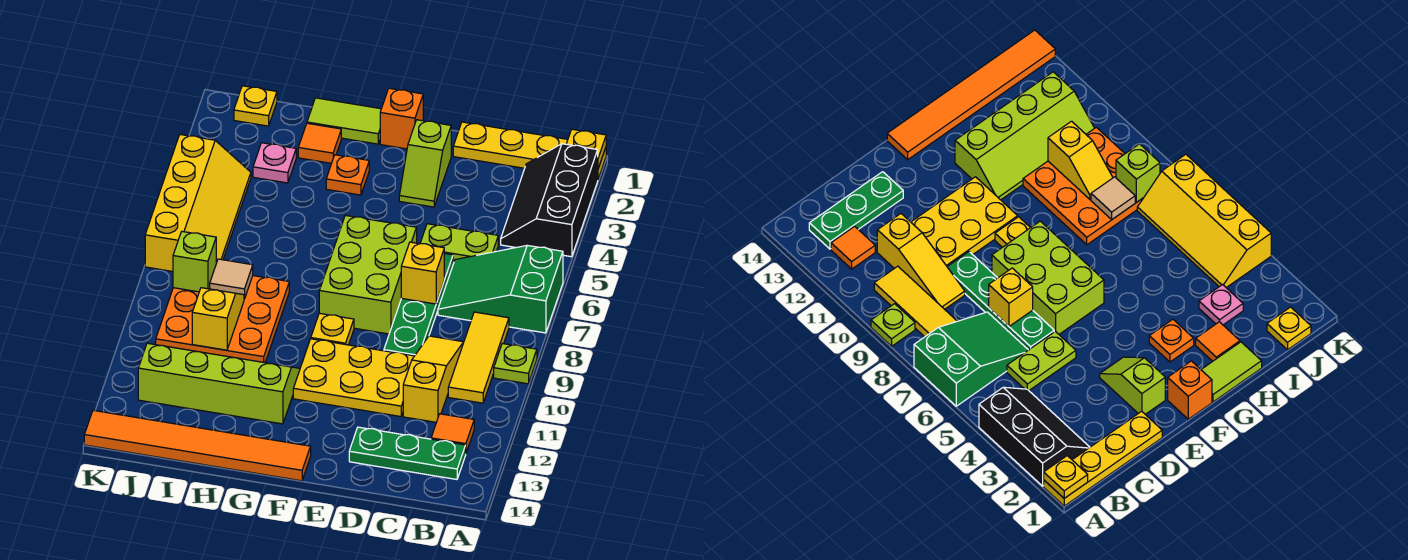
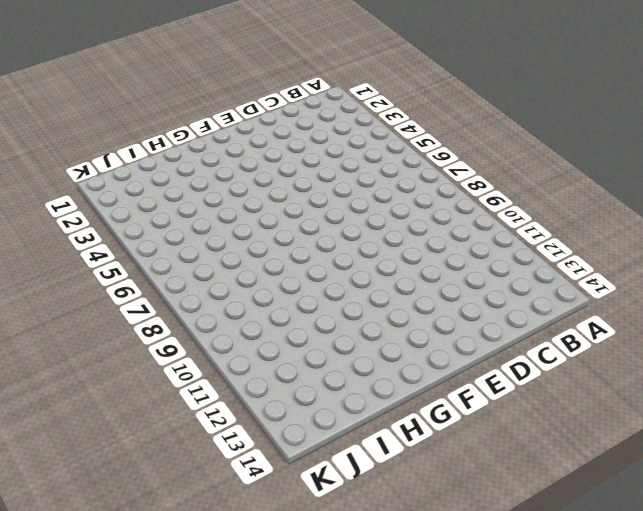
none -> yellow 1x4 plate [453,122,606,179]
none -> black 2x3 slope [501,144,598,257]
none -> green 2x3 slope [438,245,563,333]

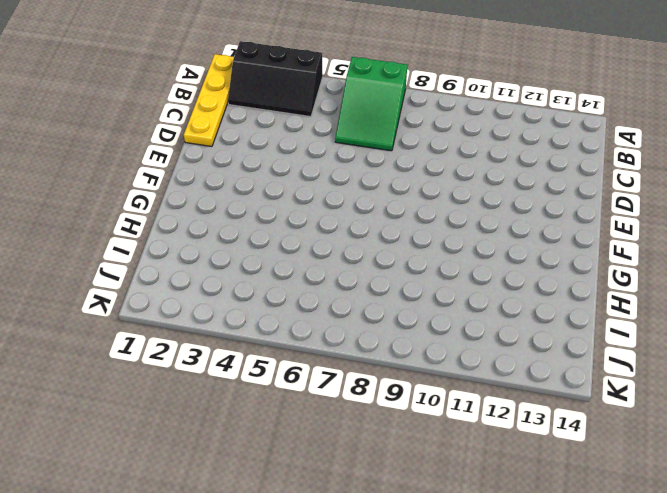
none -> lime 1x1 plate [494,344,537,384]
none -> yellow 1x3 tile [448,312,509,403]
none -> orange 1x1 tile [431,414,474,453]

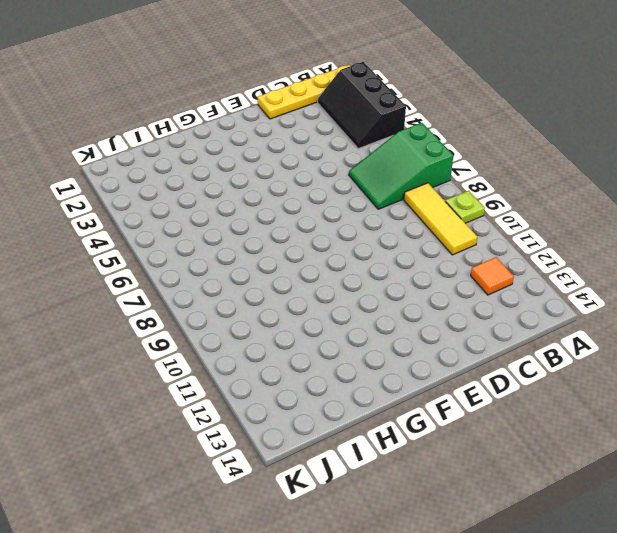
none -> green 1x3 plate [349,427,466,479]
none -> lime 1x2 plate [420,224,498,264]
none -> yellow 1x3 slope [403,336,464,422]

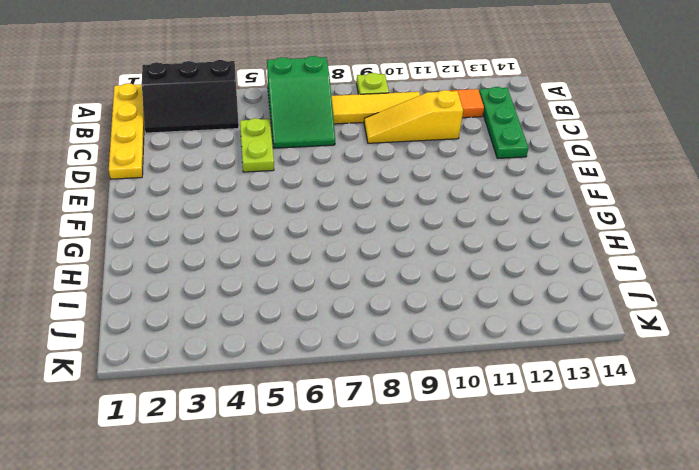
none -> green 1x4 plate [384,253,453,356]
none -> yellow 2x3 plate [293,339,414,417]
none -> lime 1x2 slope [399,120,451,207]

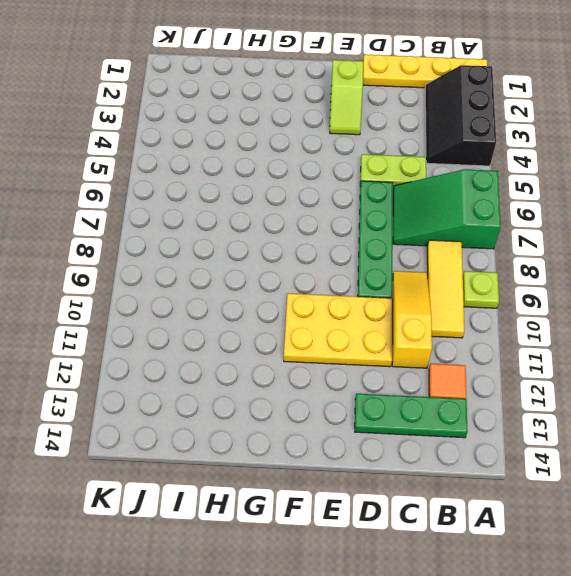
none -> lime 2x3 brick [319,215,417,334]
none -> orange 1x1 brick [380,88,423,149]
none -> yellow 1x1 plate [311,313,354,345]

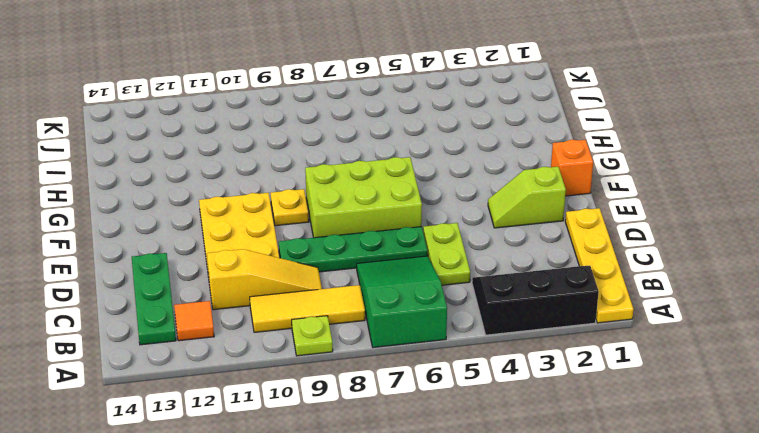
none -> orange 1x6 tile [84,410,311,481]
none -> lime 1x2 tile [307,98,381,144]
none -> orange 1x1 plate [326,155,369,195]

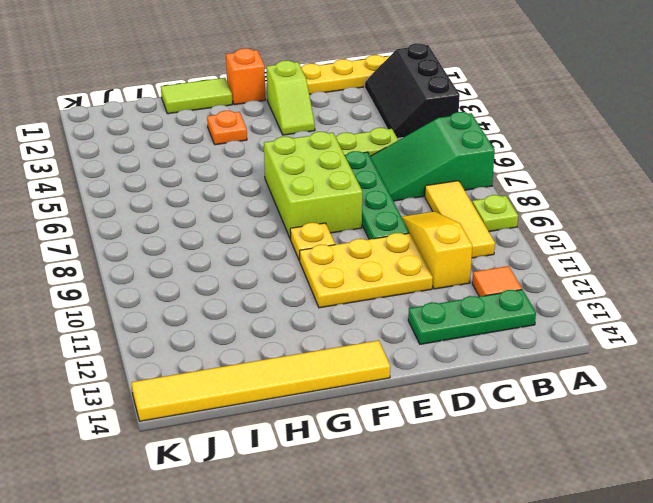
yellow 1x6 tile [132,340,390,421] -> orange 1x6 tile [84,410,311,481]
none -> lime 2x4 slope [138,343,300,424]
none -> orange 1x1 tile [298,123,341,163]
none -> orange 3x3 plate [156,276,289,363]

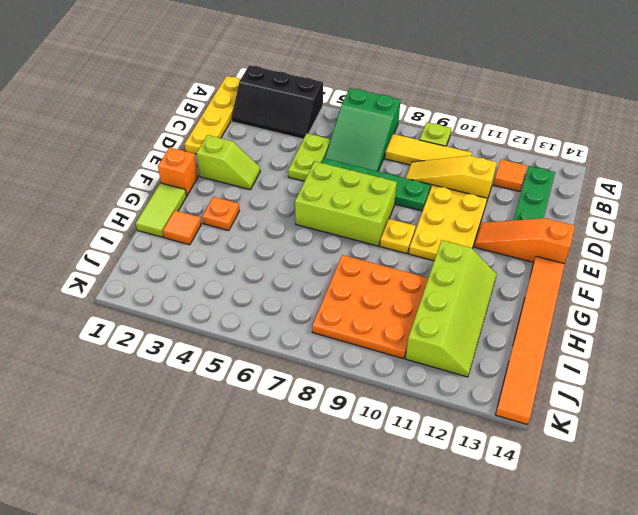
orange 1x3 slope [475,218,575,264] -> none
lime 2x4 slope [405,240,497,377] -> lime 2x4 slope turned to [138,343,300,424]
none -> pink 1x1 plate [253,143,296,183]
none -> yellow 1x1 plate [234,86,277,126]
none -> yellow 2x4 slope [145,135,251,272]

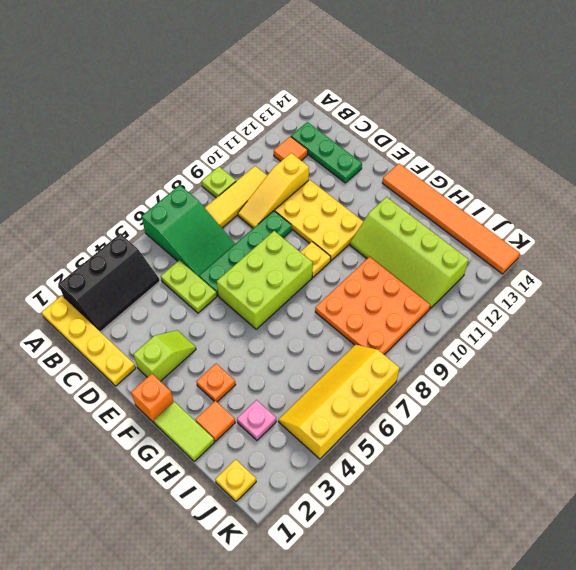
none -> yellow 1x1 plate [567,129,606,168]
none -> yellow 1x1 brick [401,242,444,304]
none -> tan 1x1 tile [210,259,253,299]

